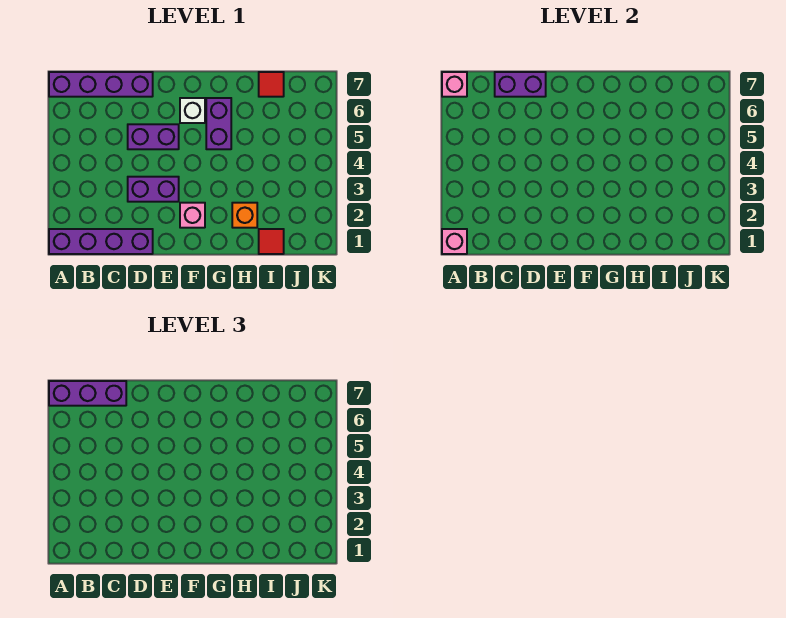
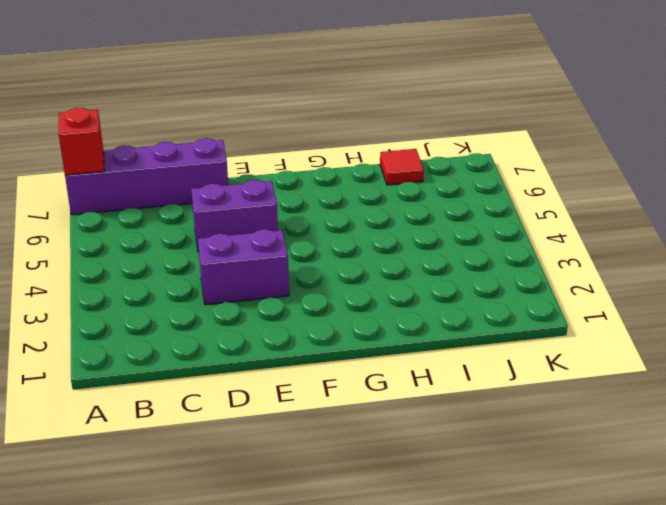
red 1x1 brick [59,108,104,175] -> pink 1x1 brick [442,72,467,97]
none -> purple 1x4 brick [49,229,153,254]
none -> pink 1x1 brick [180,203,205,228]
none -> white 1x1 brick [180,98,205,123]

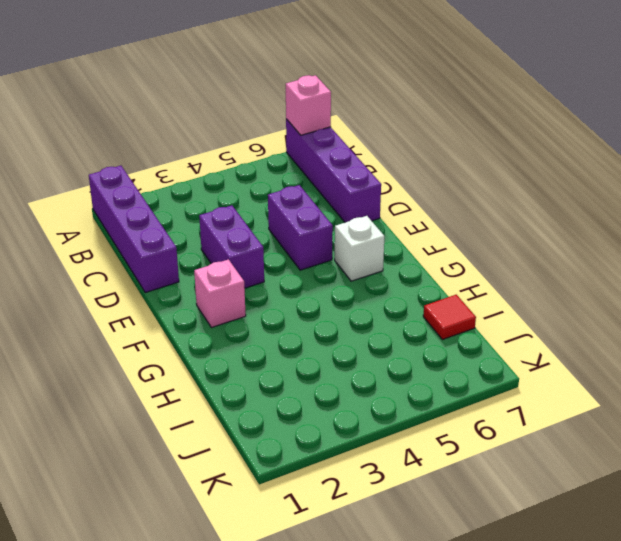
none -> purple 1x2 brick [206,98,231,149]
none -> orange 1x1 brick [232,203,257,228]
none -> red 1x1 tile [259,229,284,254]

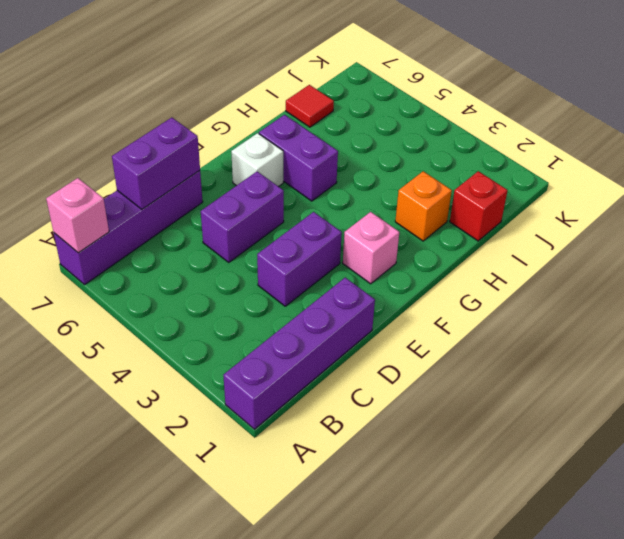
red 1x1 brick [450,171,508,241] -> red 1x1 tile [259,229,284,254]
none -> pink 1x1 brick [442,229,467,254]
none -> purple 1x3 brick [49,381,126,406]

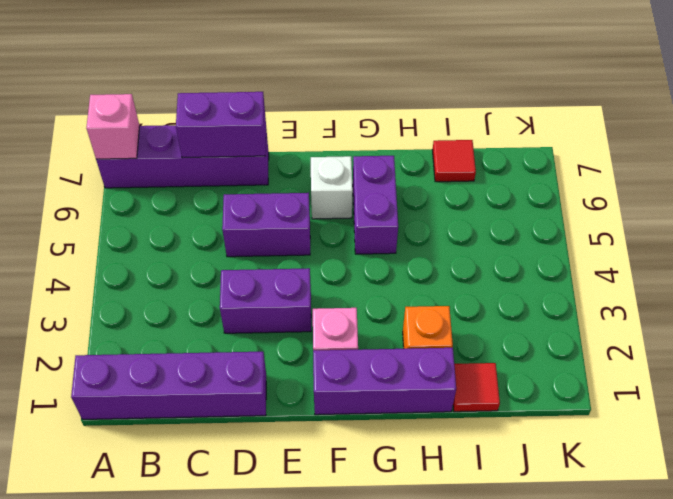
purple 1x3 brick [313,348,456,415] -> purple 1x3 brick moved to [49,381,126,406]
none -> pink 1x1 brick [442,229,467,254]

